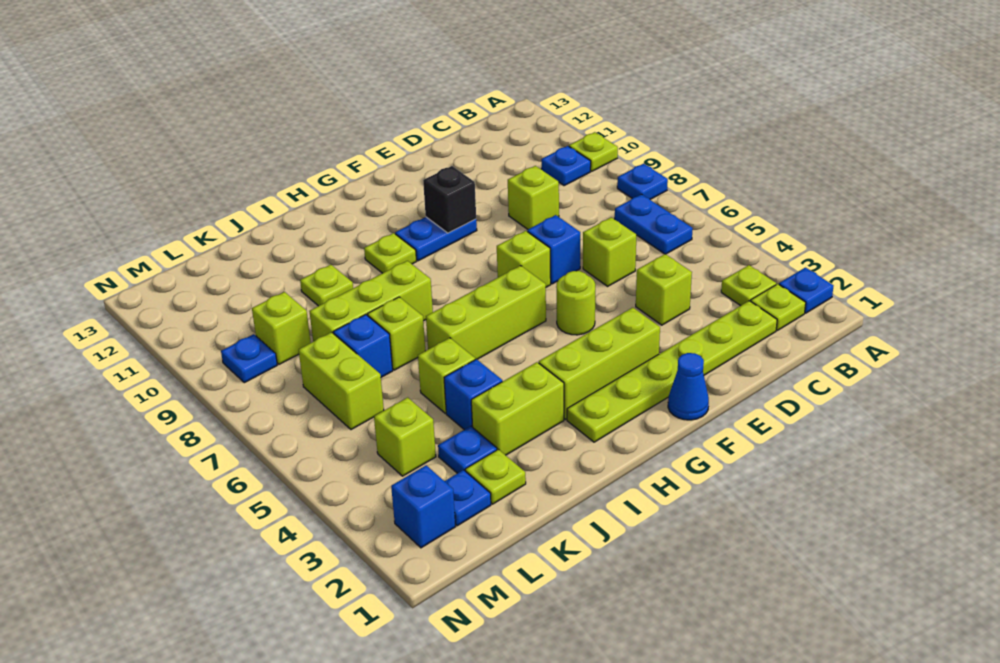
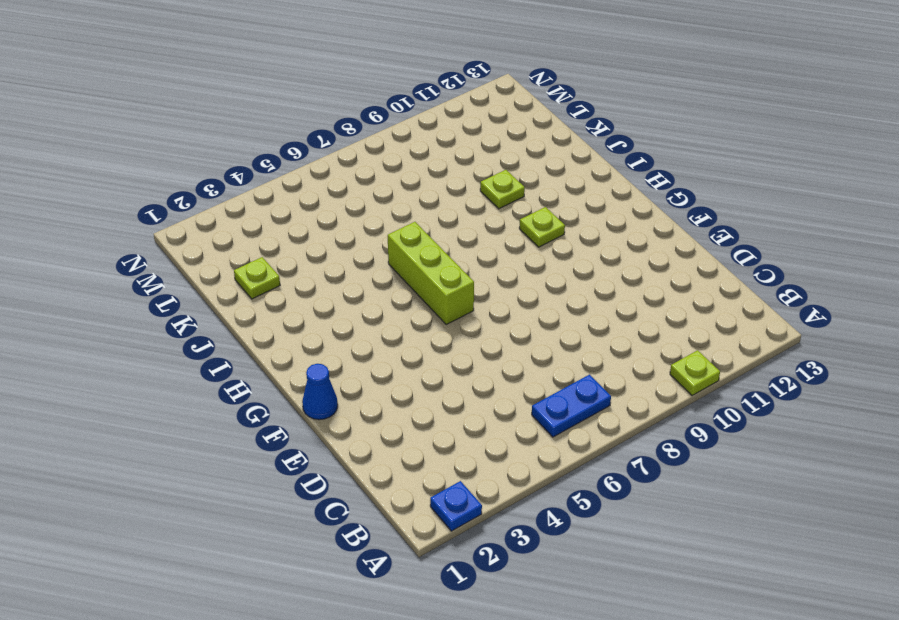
none -> blue 1x1 plate [617,164,668,199]
none -> lime 1x1 plate [751,284,806,330]
none -> lime 1x1 plate [721,265,776,306]
none -> blue 1x1 plate [541,146,591,185]

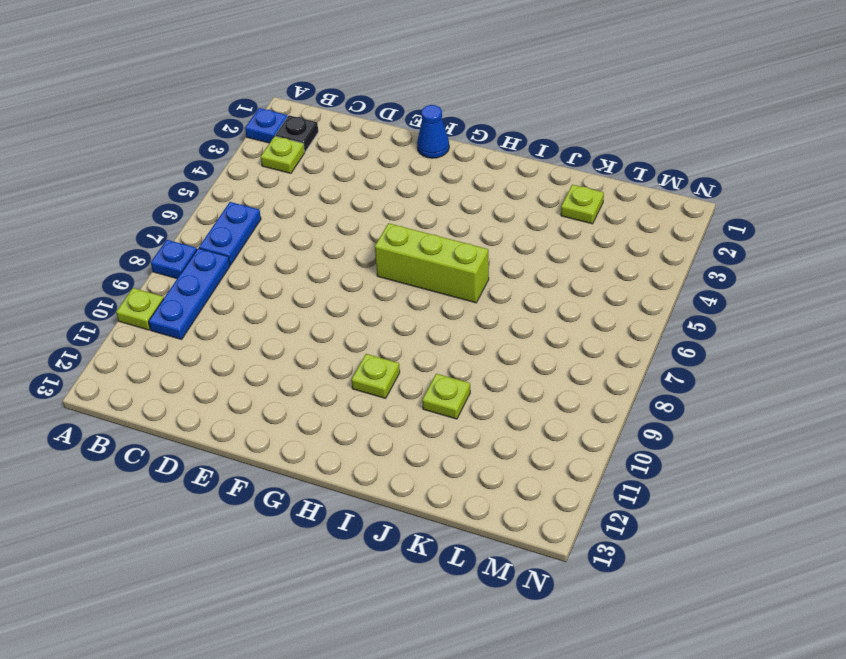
black 1x1 plate [275,115,318,152] -> lime 1x1 plate [751,284,806,330]
blue 1x3 plate [149,248,230,339] -> blue 1x1 plate [541,146,591,185]
none -> lime 1x6 plate [567,301,777,442]
none -> lime 1x1 brick [636,254,692,325]
none -> lime 1x1 brick [583,217,636,286]
none -> lime 1x1 brick [508,166,559,229]

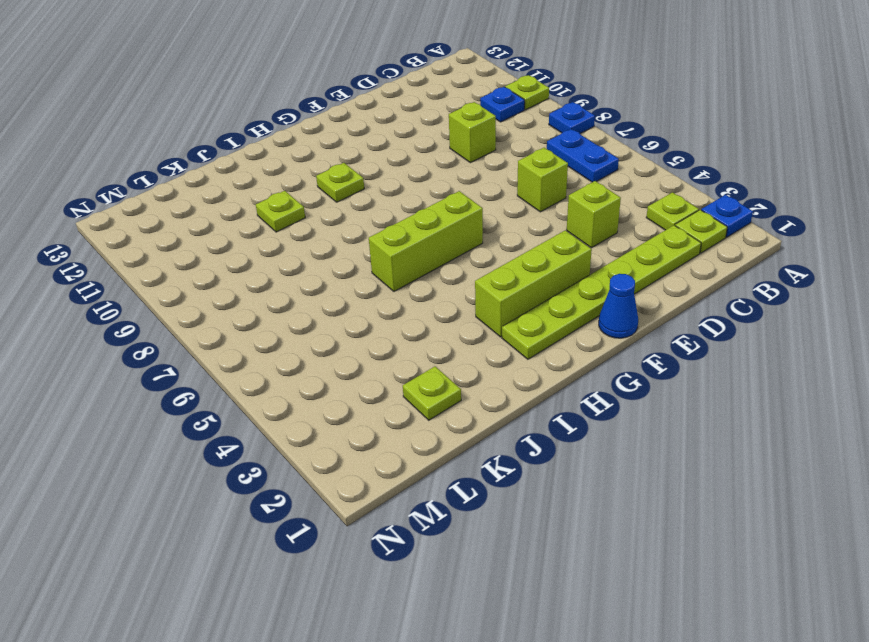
none -> blue 1x1 brick [527,215,580,284]
none -> lime 1x1 round brick [556,271,595,335]
none -> lime 1x1 brick [497,231,551,287]
none -> blue 1x2 plate [395,217,477,261]

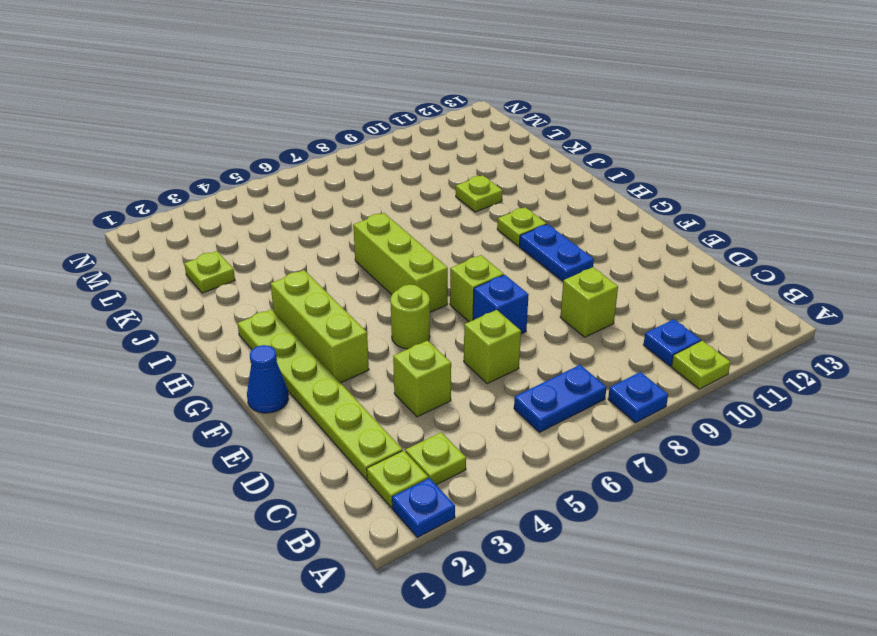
none -> lime 1x2 brick [471,362,564,455]
none -> lime 1x3 brick [309,261,433,342]
none -> blue 1x1 brick [444,359,502,430]
none -> lime 1x1 brick [418,338,475,413]

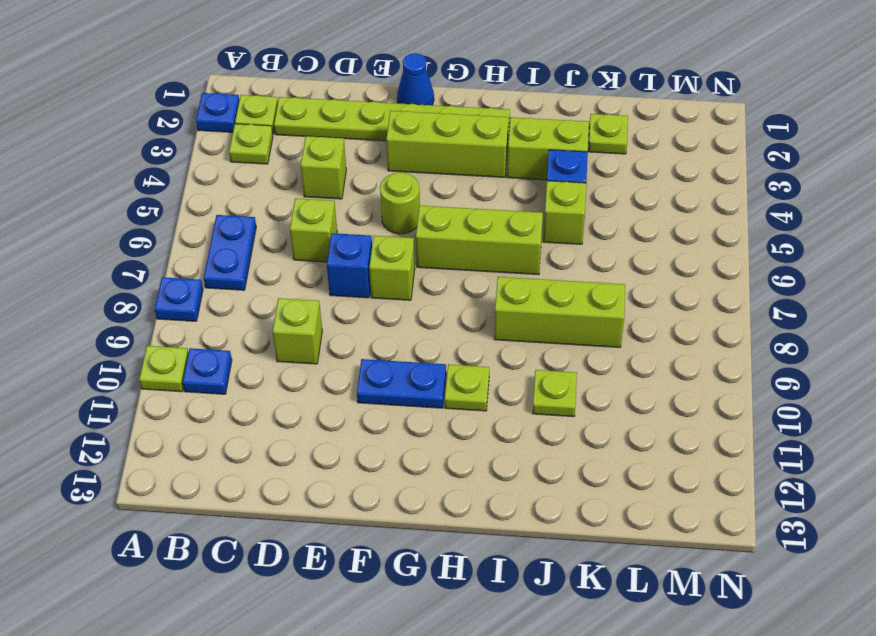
none -> lime 1x1 brick [368,297,425,370]
none -> blue 1x1 plate [438,426,497,473]
none -> blue 1x1 brick [333,314,393,377]
none -> blue 1x1 plate [445,470,491,526]

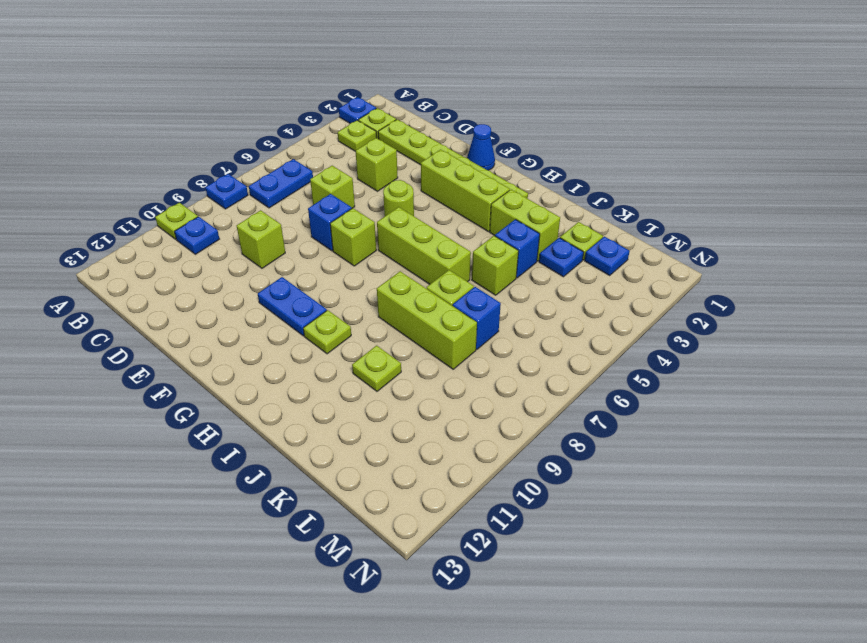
none -> lime 1x1 brick [374,397,436,476]
none -> lime 1x2 brick [299,332,384,430]
none -> lime 1x1 brick [252,292,311,364]
none -> blue 1x1 brick [391,465,455,548]

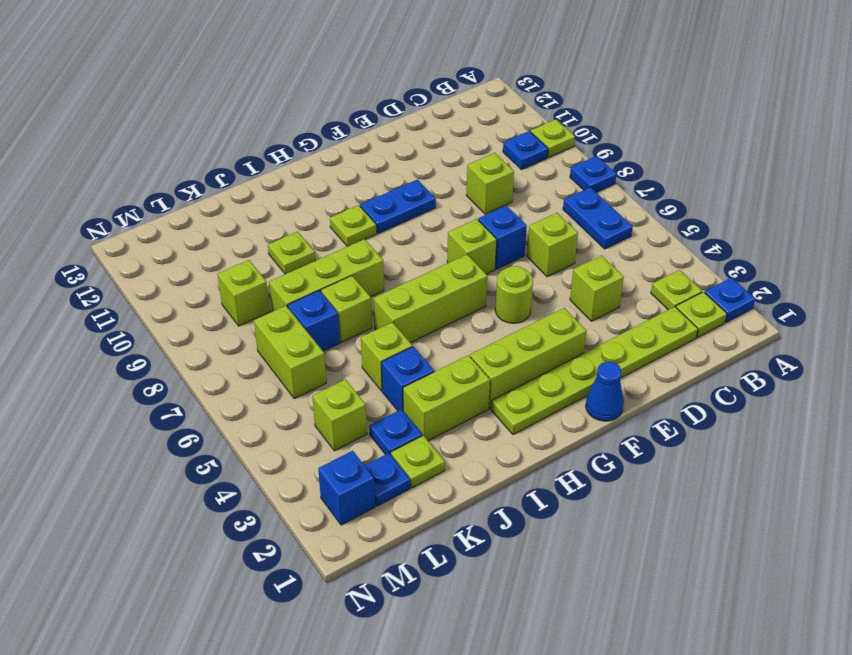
none -> blue 1x1 plate [221,334,277,383]
none -> black 1x1 brick [423,166,476,233]

